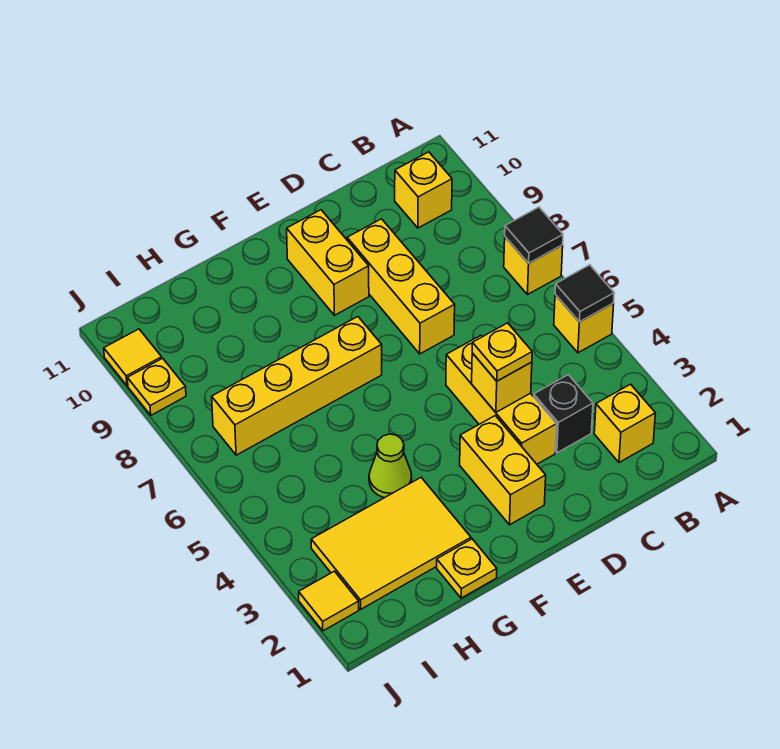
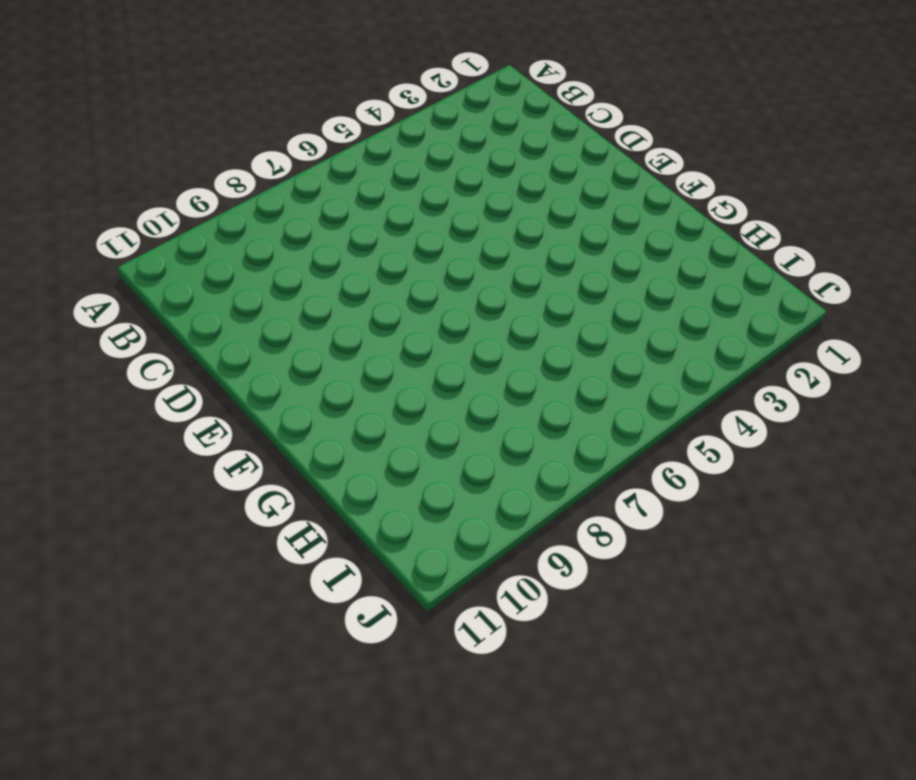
none -> yellow 1x1 brick [554,295,614,353]
none -> yellow 1x1 brick [504,237,563,295]
none -> yellow 1x1 brick [594,384,655,462]

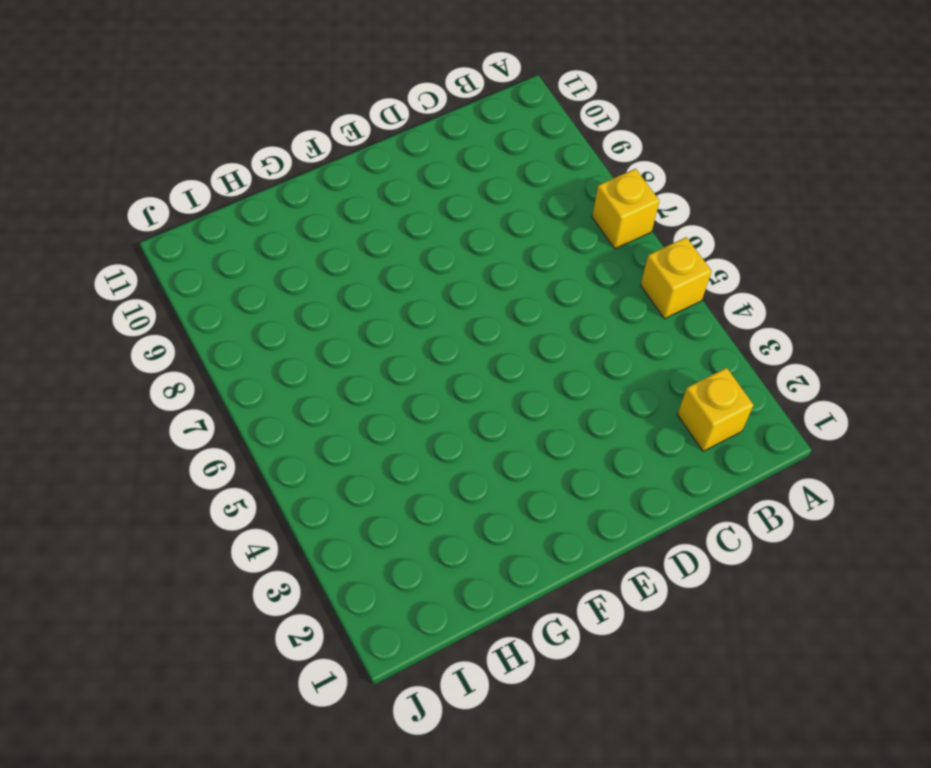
none -> yellow 1x1 brick [395,152,452,228]
none -> black 1x1 brick [534,375,593,453]
none -> yellow 1x3 brick [446,335,556,464]

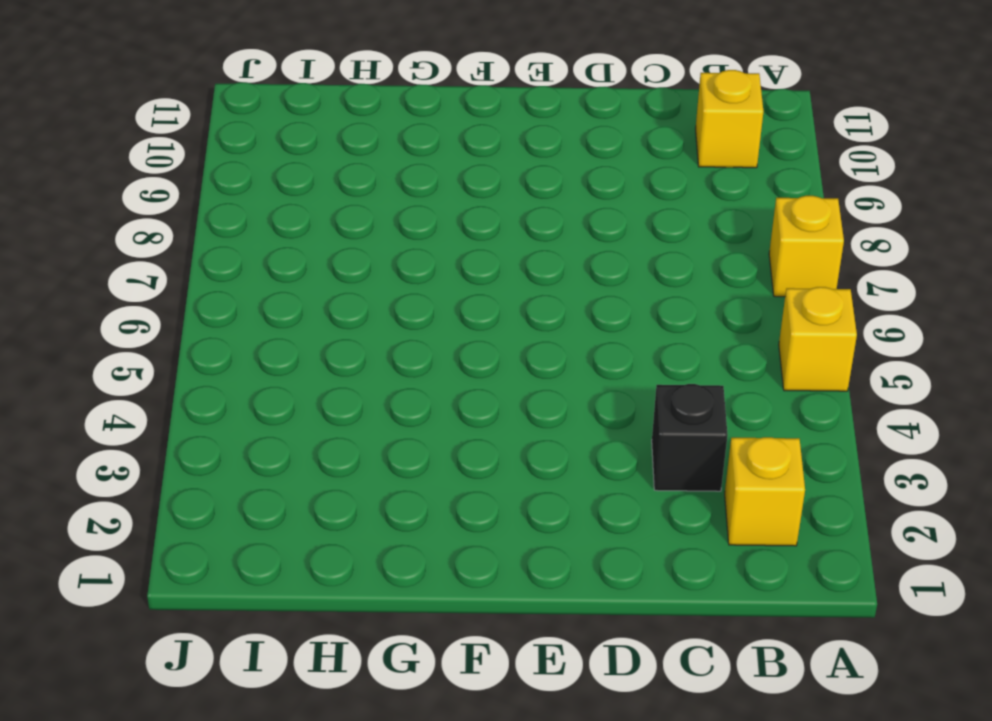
none -> yellow 1x3 brick [446,335,556,464]
none -> yellow 1x3 brick [347,219,455,354]
none -> yellow 1x2 brick [460,416,546,525]

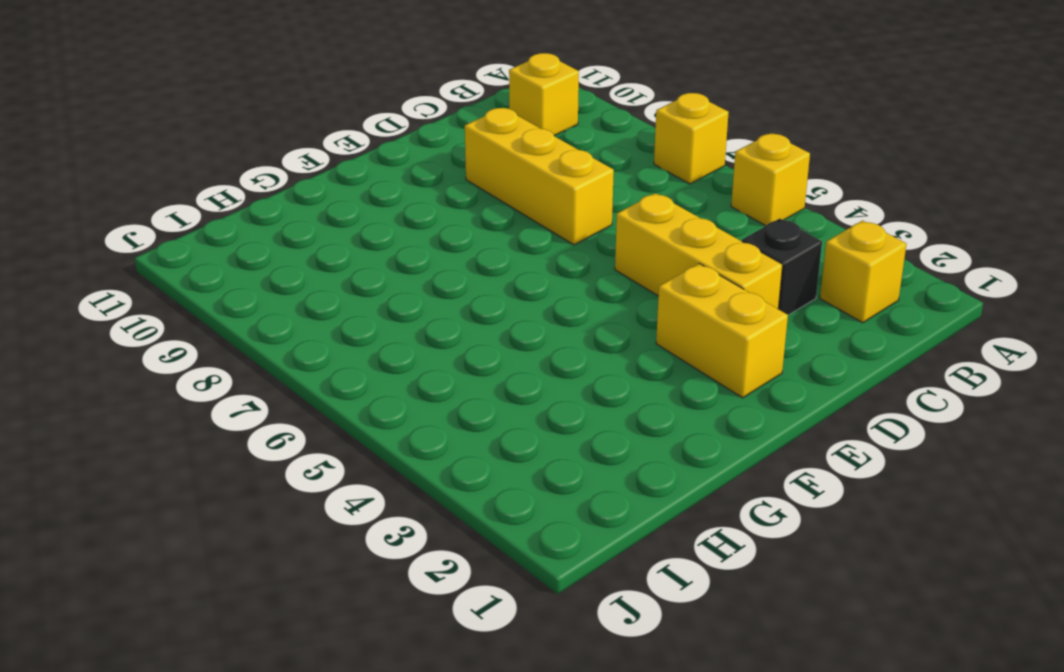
none -> yellow 1x2 brick [287,210,369,315]
none -> yellow 1x4 brick [212,317,382,455]
none -> yellow 1x1 plate [437,539,497,598]

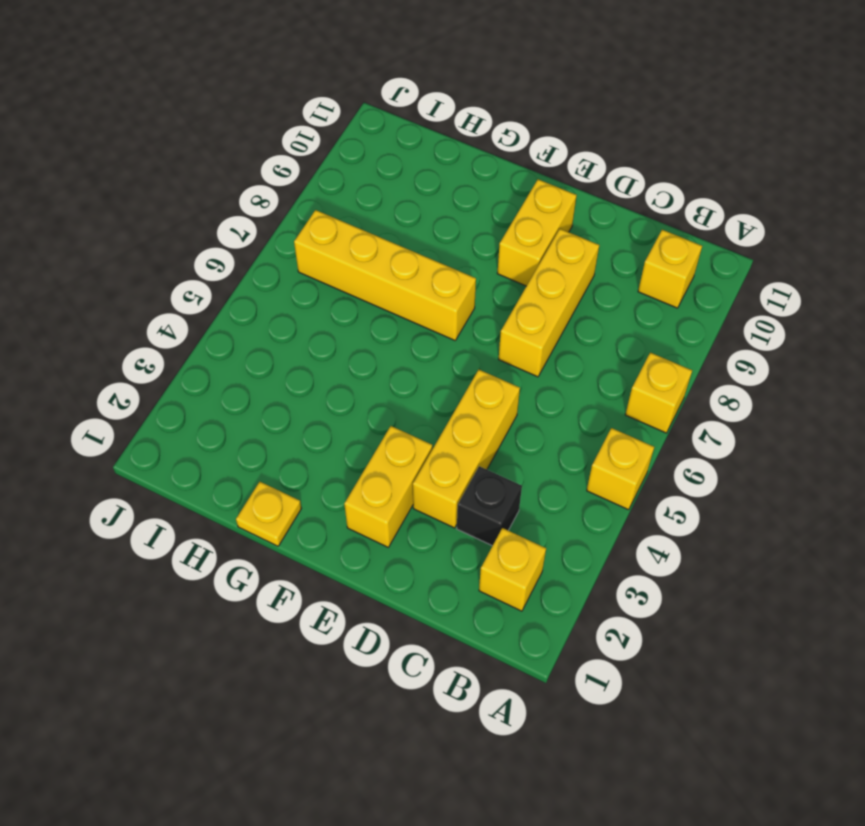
none -> yellow 2x3 tile [311,478,471,609]
none -> lime 1x1 cone [369,434,412,498]
none -> yellow 1x1 tile [299,571,359,631]

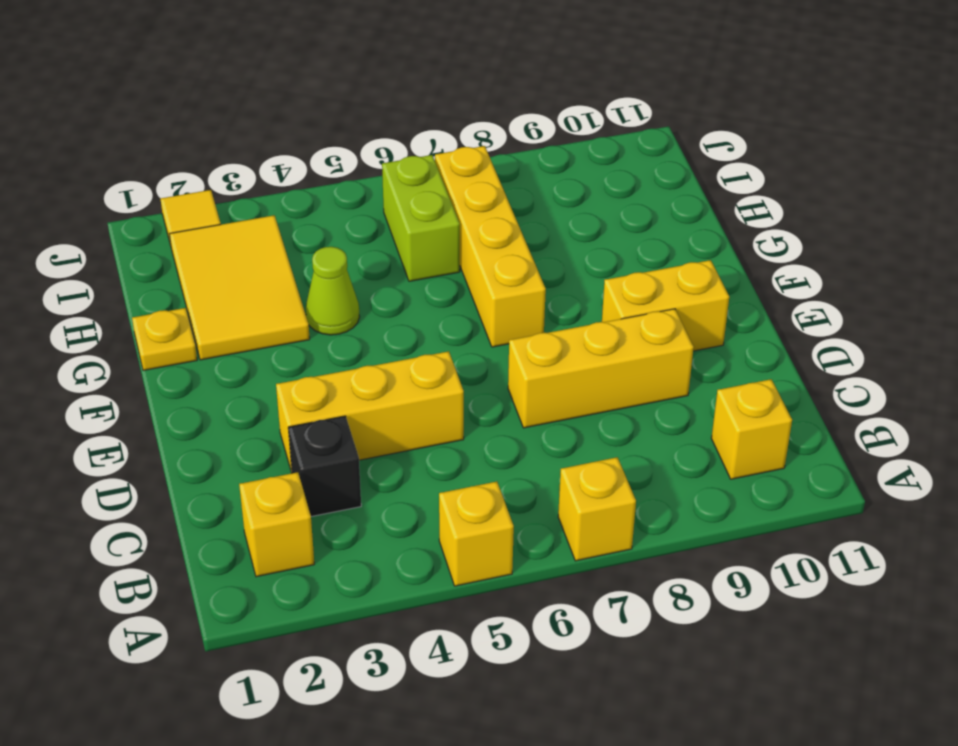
lime 1x2 brick [382,155,460,281] -> none
none -> yellow 1x2 brick [460,416,546,525]
none -> yellow 1x1 plate [127,358,186,415]
none -> yellow 1x1 tile [104,329,162,386]

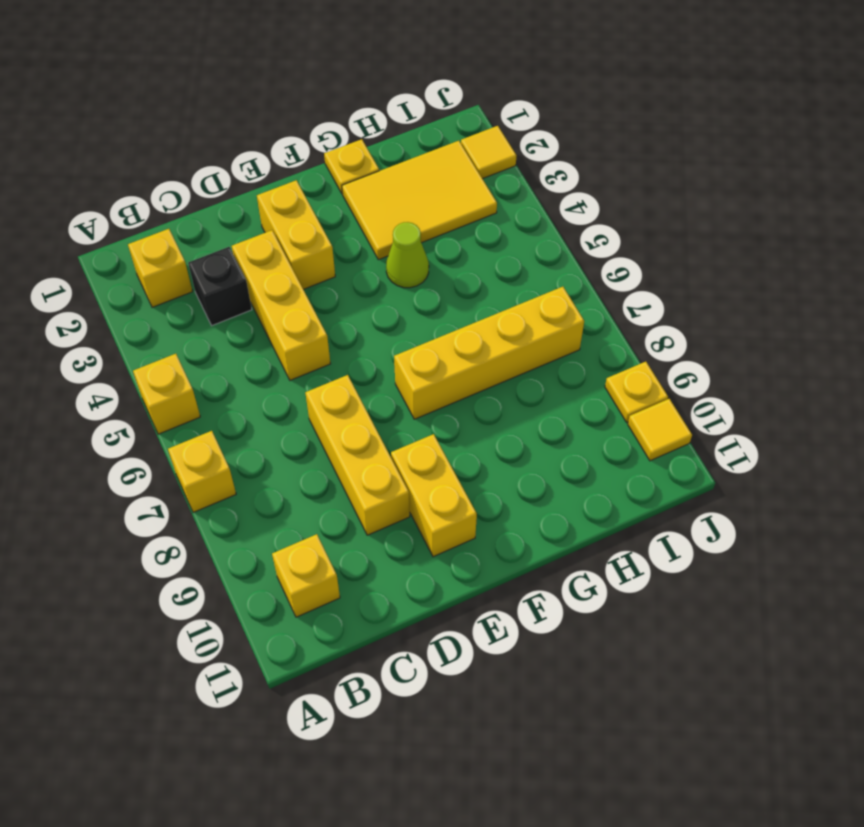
none -> black 1x1 tile [555,265,614,322]
none -> black 1x1 tile [505,207,563,263]
none -> yellow 1x1 brick [472,353,532,412]

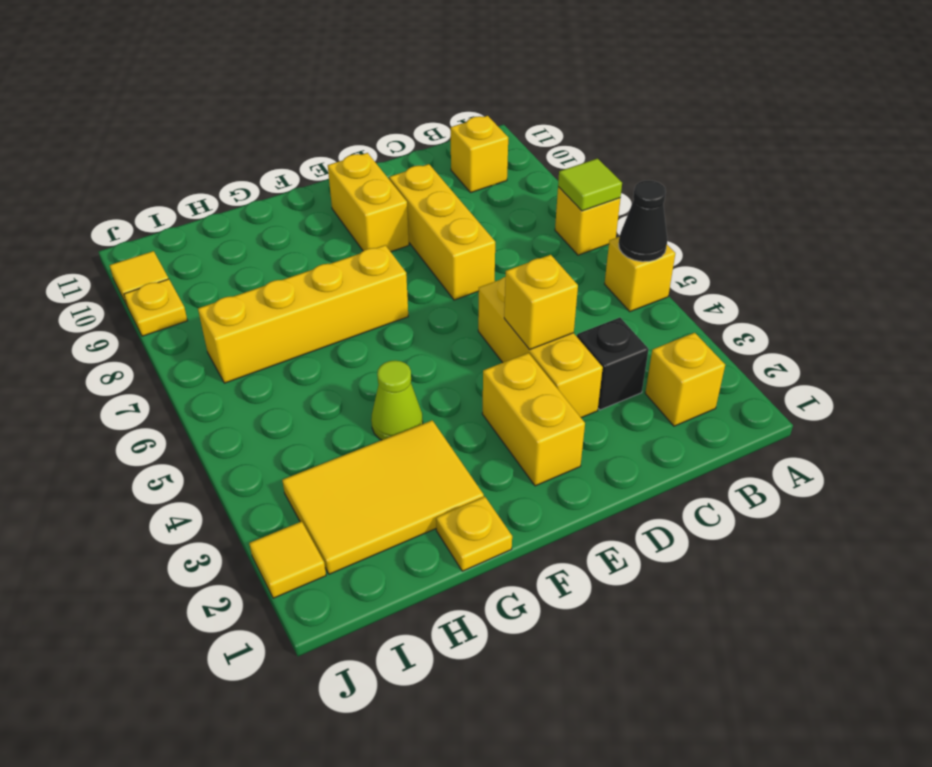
black 1x1 cone [619,181,667,262] -> black 1x1 tile [555,265,614,322]
lime 1x1 tile [558,159,622,211] -> black 1x1 tile [505,207,563,263]
none -> yellow 1x1 plate [472,323,532,381]

